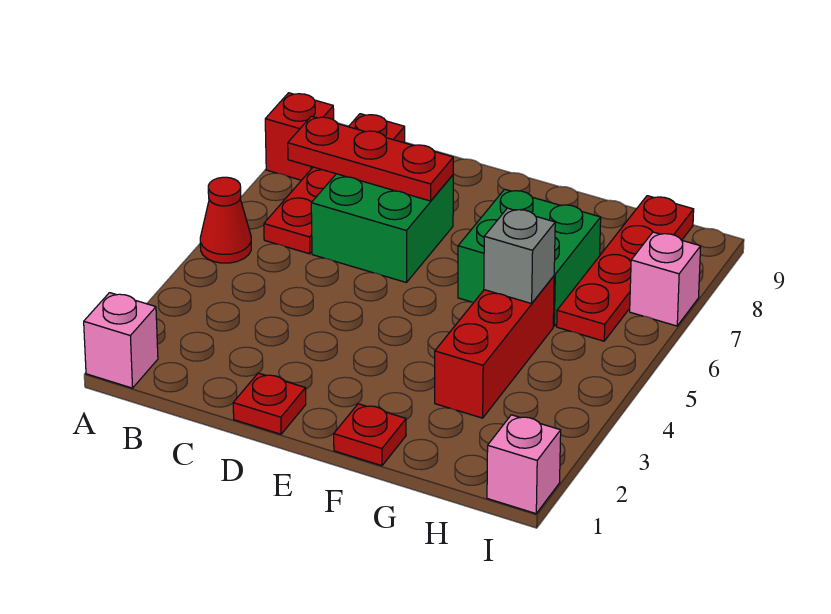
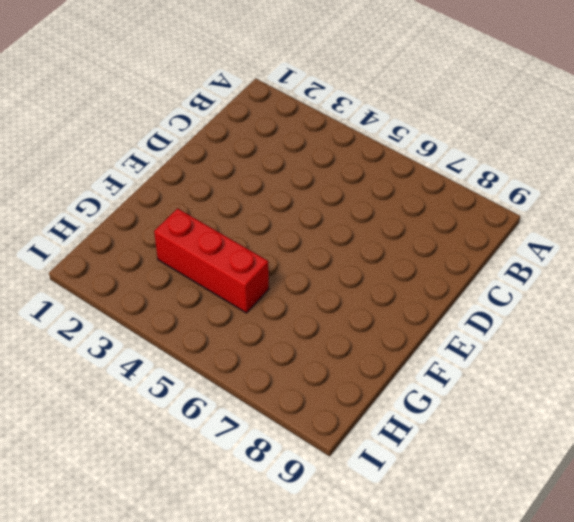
none -> pink 1x1 brick [84,293,158,388]
none -> red 1x1 cone [200,177,251,263]
none -> red 1x1 brick [265,93,334,180]

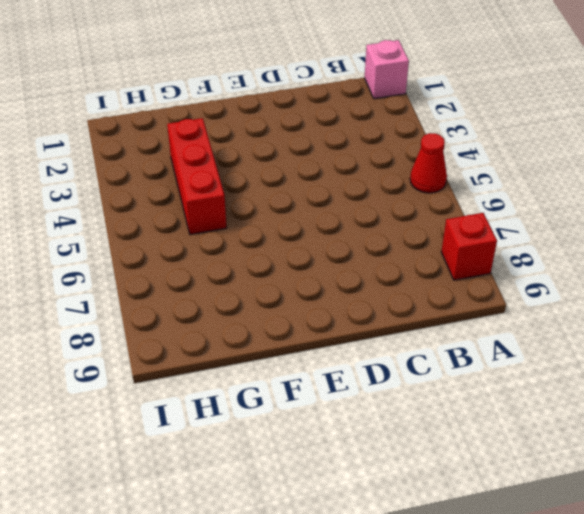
none -> red 1x4 plate [264,114,405,254]
none -> green 2x2 brick [311,174,453,283]
none -> red 1x1 plate [233,373,306,434]

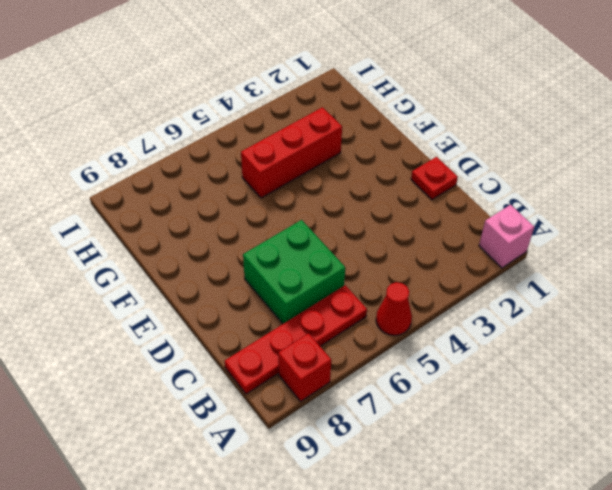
none -> red 1x1 plate [334,404,406,466]
none -> green 2x2 brick [458,189,601,326]
none -> red 1x4 plate [557,196,694,341]

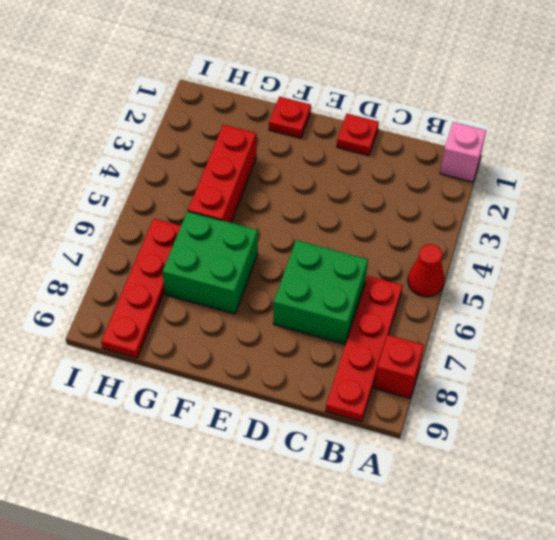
none -> pink 1x1 brick [487,415,561,514]
none -> pink 1x1 brick [630,232,701,326]
none -> red 1x3 plate [288,116,453,201]

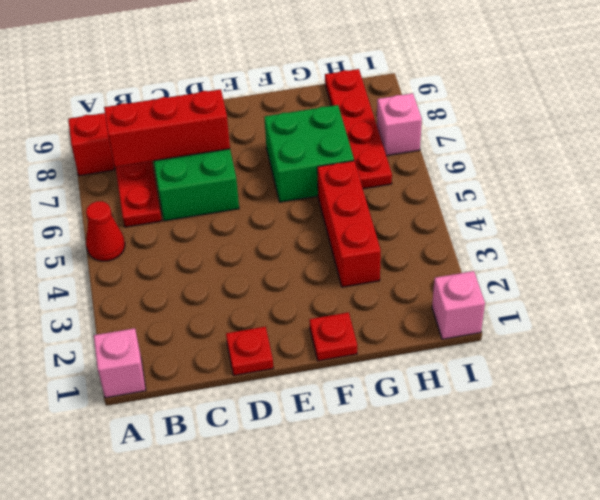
red 1x3 brick [104,89,230,167] -> red 1x3 plate [288,116,453,201]
none -> grey 1x1 brick [484,208,555,304]

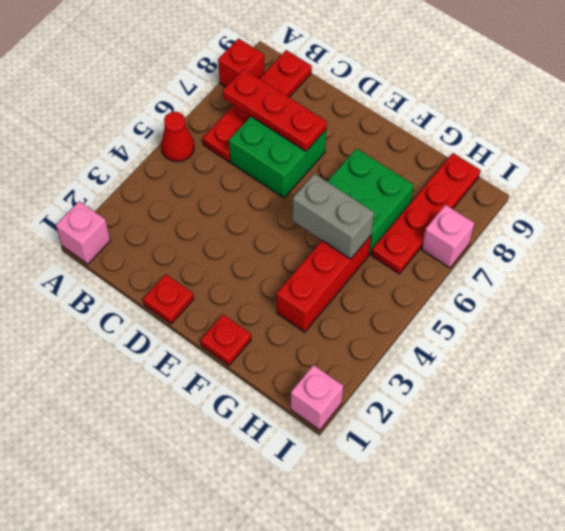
grey 1x2 brick [292,174,374,259] -> grey 1x1 brick [484,208,555,304]

